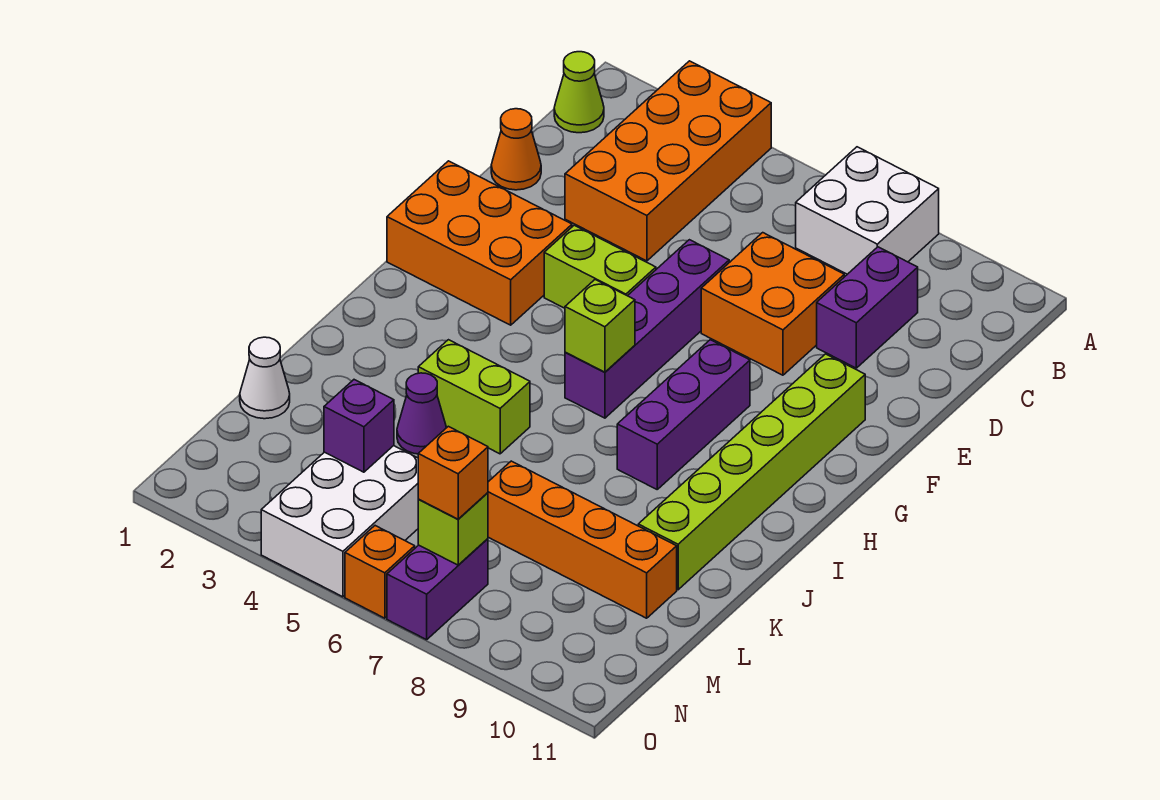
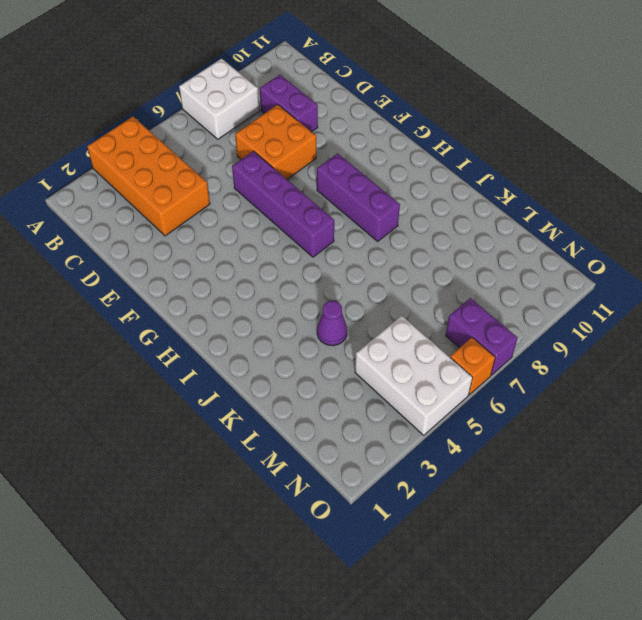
none -> lime 1x1 cone [554,52,604,133]
none -> orange 1x1 cone [491,109,541,190]
none -> orange 2x3 brick [387,161,572,325]

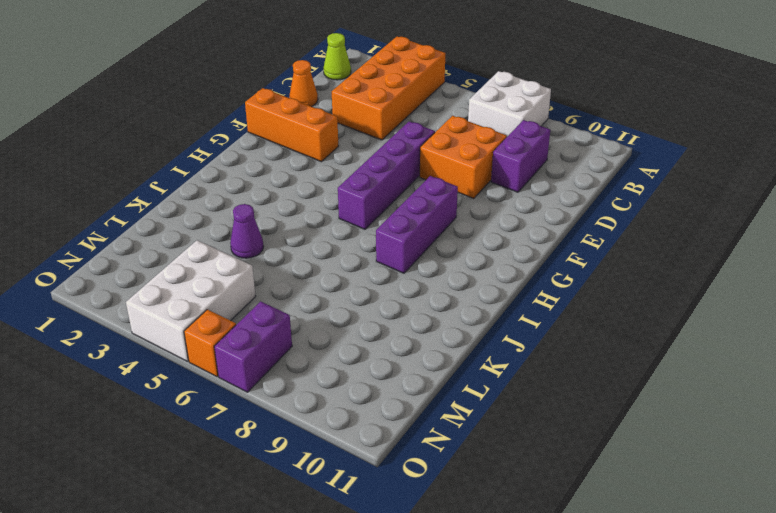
orange 1x3 brick [245,88,338,162] -> orange 2x3 brick [387,161,572,325]
none -> lime 1x2 brick [544,225,656,308]
none -> lime 1x6 brick [638,354,865,590]
none -> lime 1x2 brick [418,340,530,454]

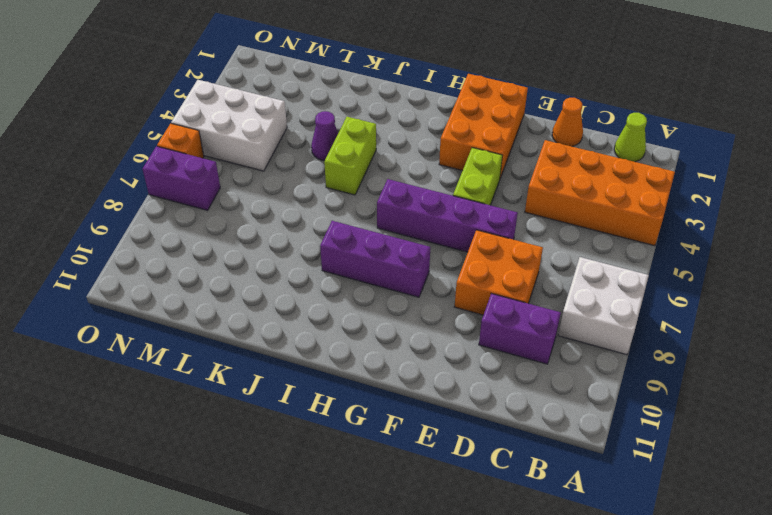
none -> lime 1x6 brick [638,354,865,590]
none -> white 1x1 cone [240,337,290,419]
none -> orange 1x4 brick [488,461,677,618]

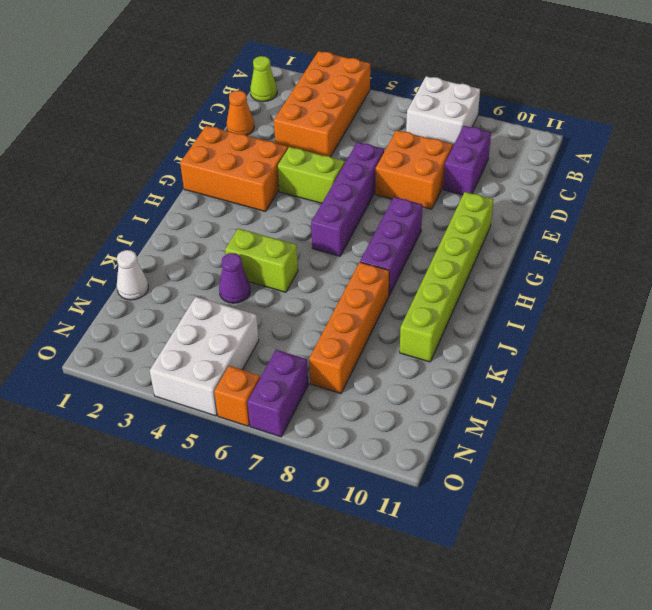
orange 1x4 brick [309,262,389,393] -> orange 1x4 brick turned to [488,461,677,618]
none -> lime 1x1 brick [565,280,635,372]
none -> purple 1x1 brick [324,380,394,472]
none -> lime 1x1 brick [418,493,488,565]

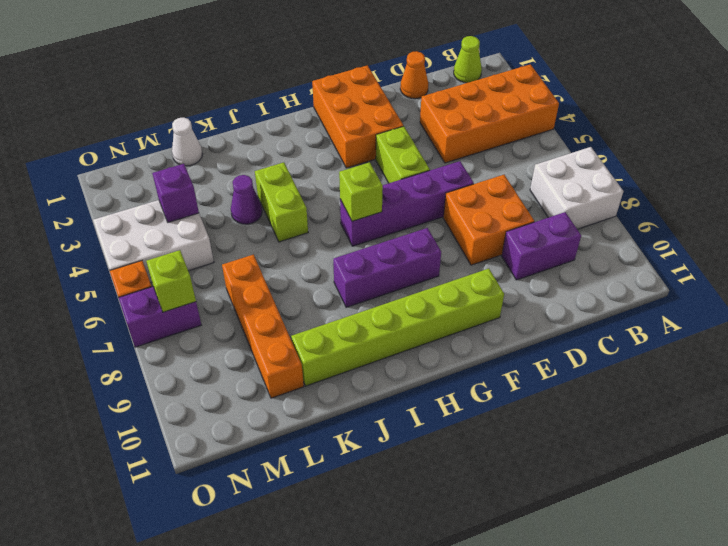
none -> orange 1x1 brick [418,426,488,519]

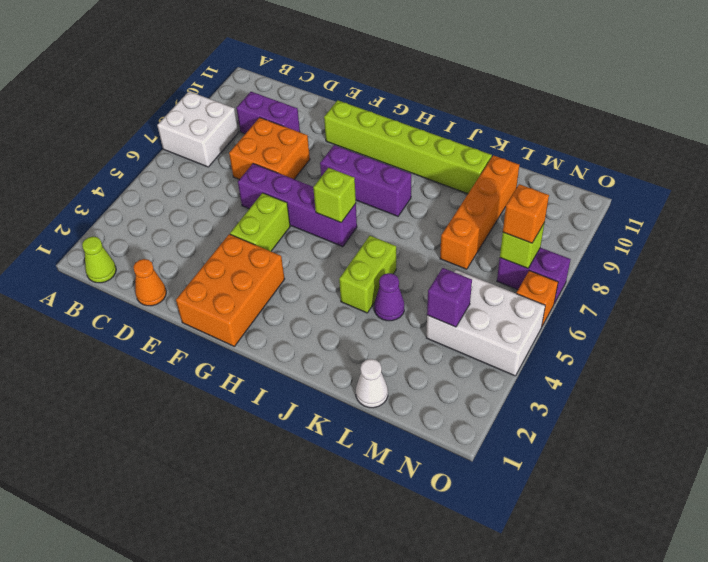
none -> orange 2x4 brick [565,61,771,261]

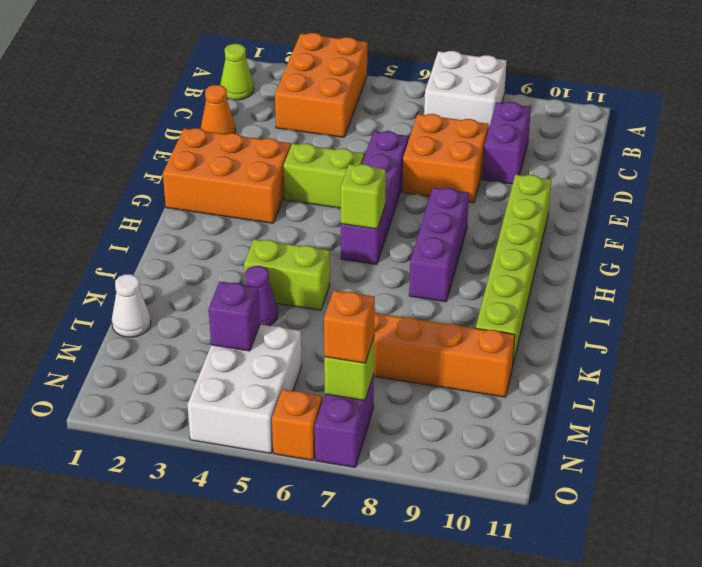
orange 2x3 brick [275,33,367,137] -> orange 2x4 brick [565,61,771,261]

